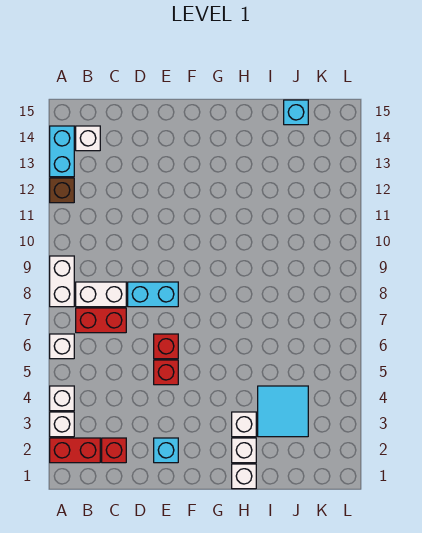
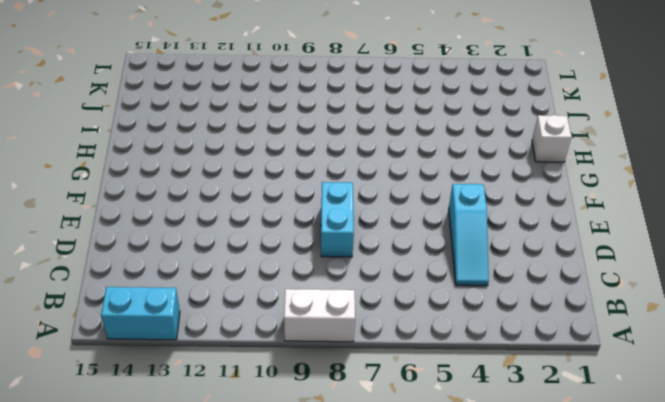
cyan 1x3 slope [449,184,489,286] -> none
none -> red 1x2 brick [50,438,100,463]
none -> white 1x1 brick [50,412,74,437]
none -> white 1x1 brick [50,386,74,411]

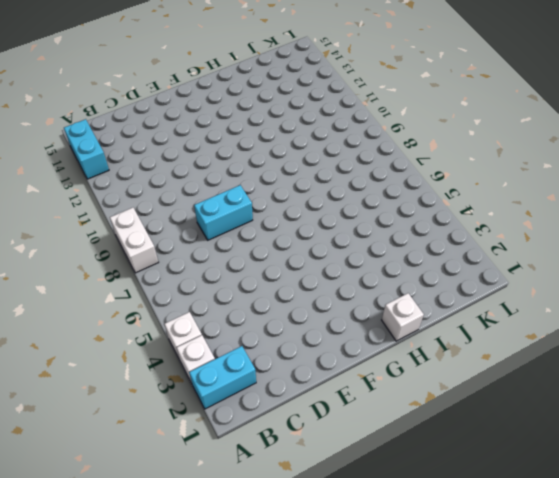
cyan 1x2 brick [189,346,256,409] -> red 1x2 brick [50,438,100,463]
none -> white 1x1 brick [50,334,74,359]
none -> brown 1x1 brick [50,178,74,203]
none -> red 1x2 brick [76,308,126,333]

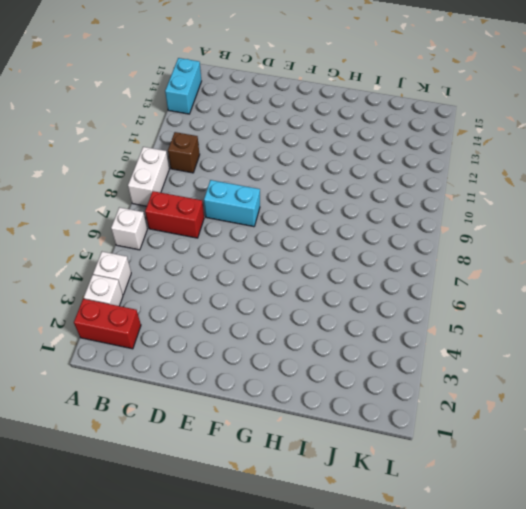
brown 1x1 brick [168,132,200,173] -> brown 1x1 brick moved to [50,178,74,203]
none -> white 1x2 brick [76,282,126,307]
none -> white 1x1 brick [76,126,100,151]
none -> red 1x1 brick [102,438,126,463]

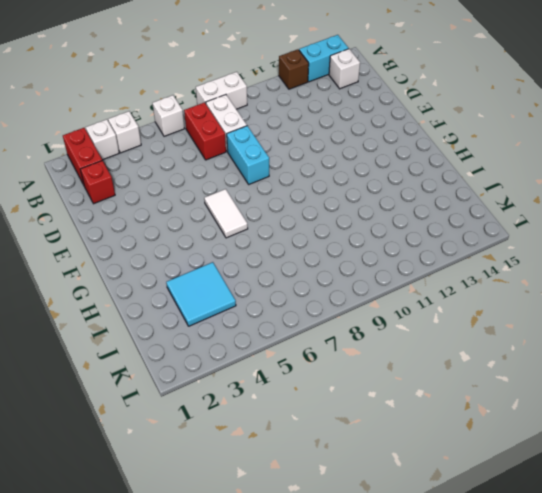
white 1x2 tile [204,189,248,238] -> none
none -> cyan 1x1 brick [154,438,178,463]
none -> red 1x1 brick [154,360,178,385]
none -> red 1x1 brick [154,334,178,359]

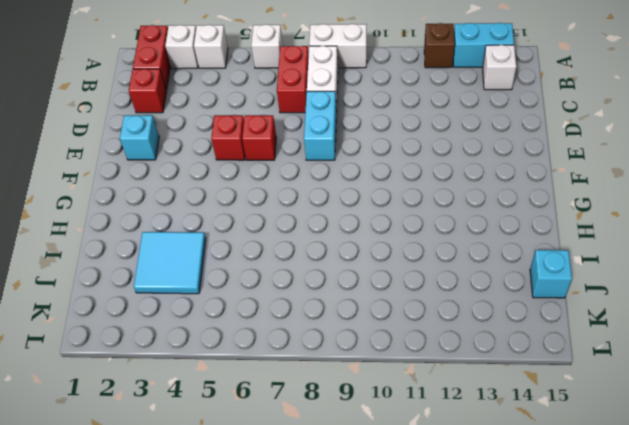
none -> white 1x1 brick [232,464,256,489]
none -> white 1x1 brick [232,438,256,463]
none -> white 1x1 brick [232,412,256,437]

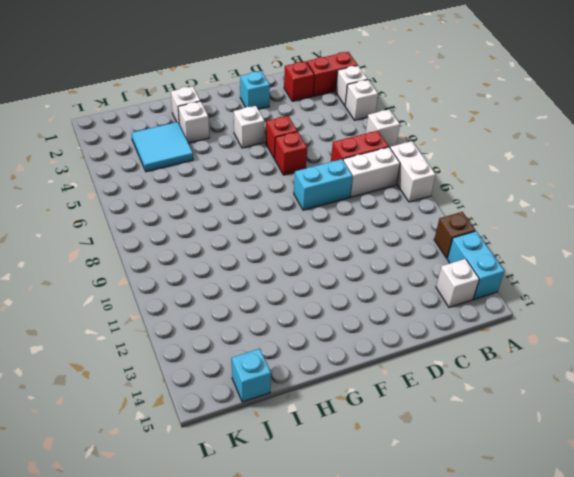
white 1x1 brick [234,106,265,148] -> white 1x1 brick moved to [232,464,256,489]

